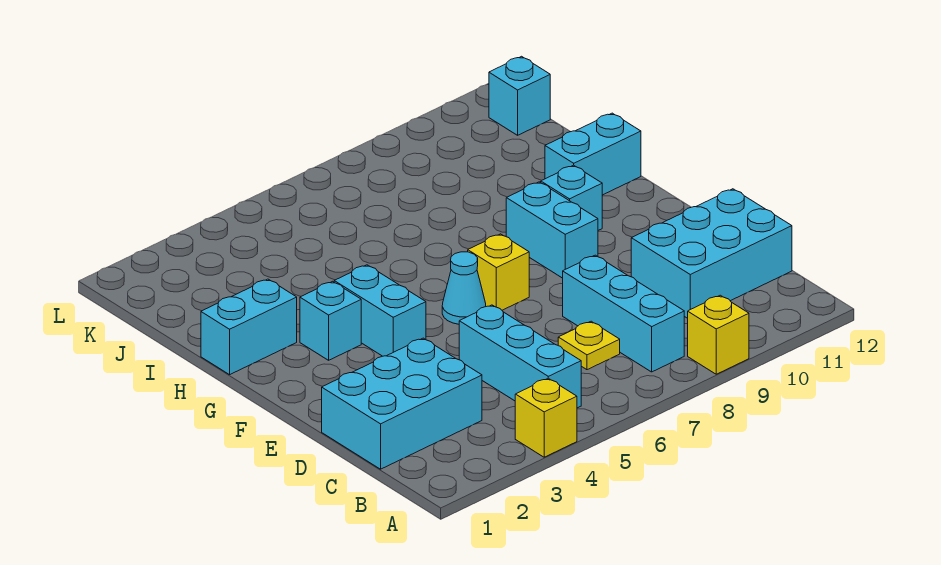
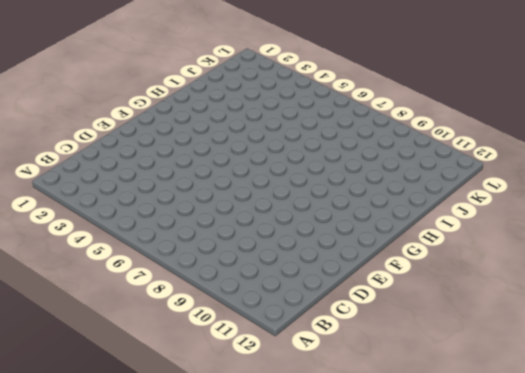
none -> yellow 1x1 brick [515,378,577,457]
none -> yellow 1x1 brick [688,295,749,374]
none -> cyan 1x3 brick [459,305,581,408]

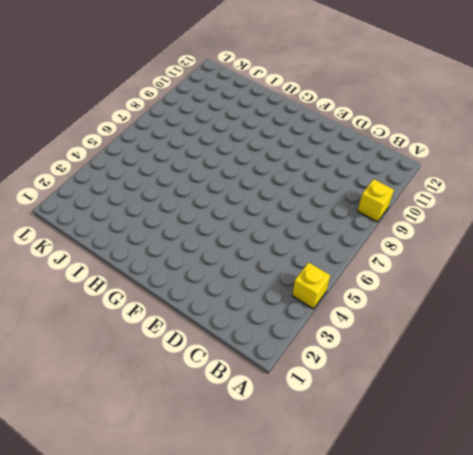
none -> cyan 1x3 brick [459,305,581,408]
none -> cyan 1x3 brick [563,255,684,372]
none -> cyan 2x3 brick [322,338,482,469]

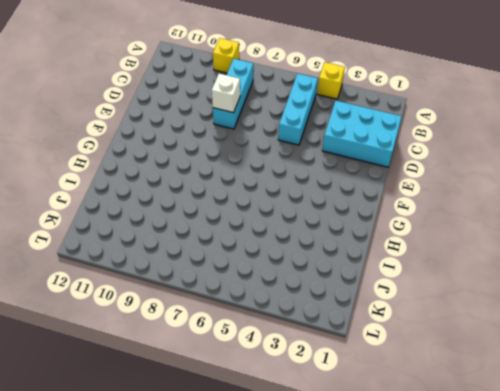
white 1x1 brick [212,74,240,113] -> none
none -> yellow 1x1 plate [558,321,620,370]
none -> cyan 2x3 brick [631,189,792,318]
none -> cyan 1x2 brick [334,265,426,356]

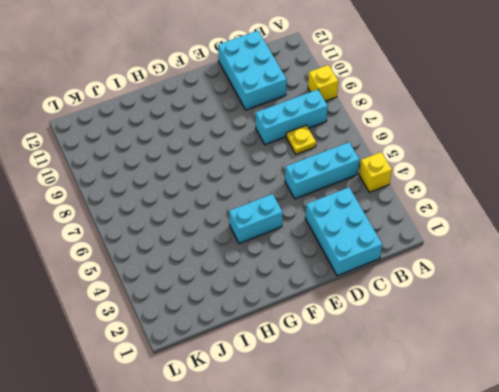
none -> cyan 1x1 cone [442,252,486,324]
none -> yellow 1x1 brick [468,234,529,310]
none -> cyan 1x2 brick [506,182,598,278]

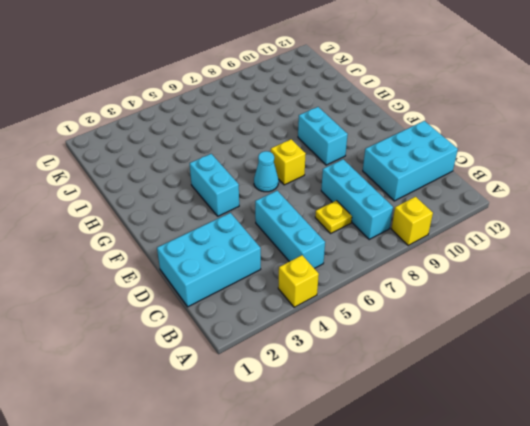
none -> cyan 1x1 brick [300,281,361,360]
none -> cyan 1x1 brick [541,165,602,230]
none -> cyan 1x2 brick [201,279,297,375]

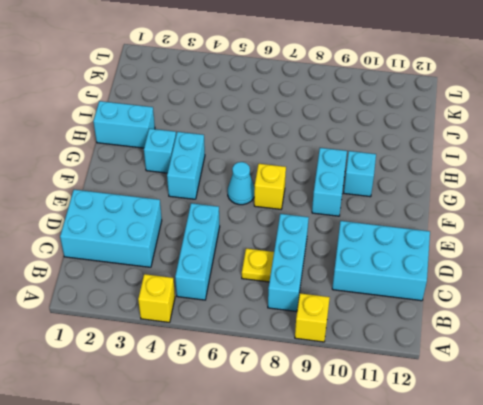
none -> cyan 1x2 brick [545,113,641,195]
none -> cyan 1x1 brick [489,56,550,135]

